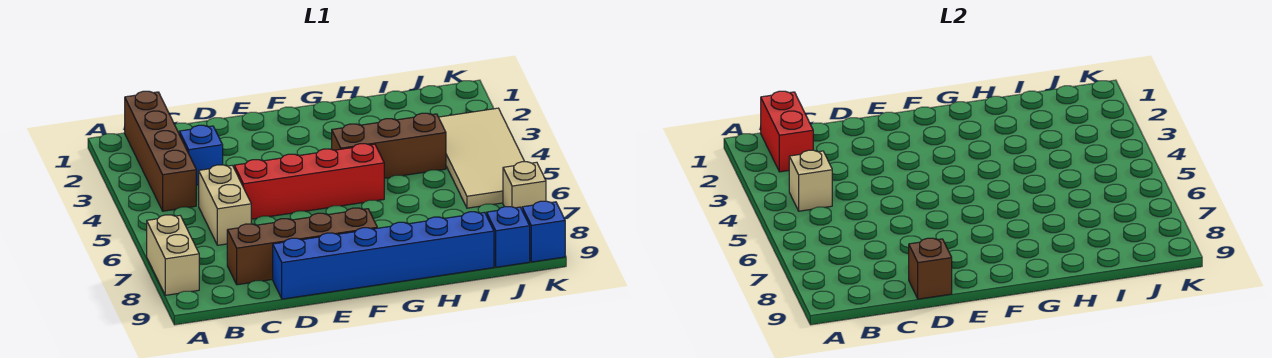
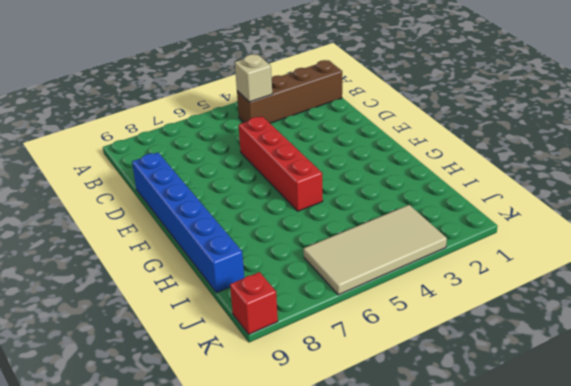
red 1x1 brick [230,272,278,334] -> blue 1x1 brick [522,201,565,262]
none -> tan 1x2 brick [147,215,199,295]
none -> blue 1x1 brick [179,125,223,185]
none -> tan 1x2 brick [199,165,251,245]

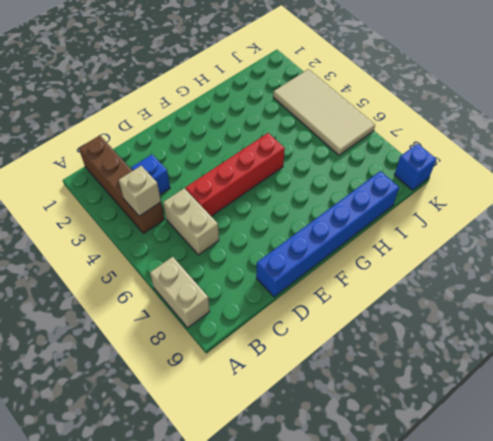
none -> brown 1x4 brick [227,208,377,285]
none -> brown 1x3 brick [332,113,446,178]
none -> blue 1x1 brick [487,207,530,267]

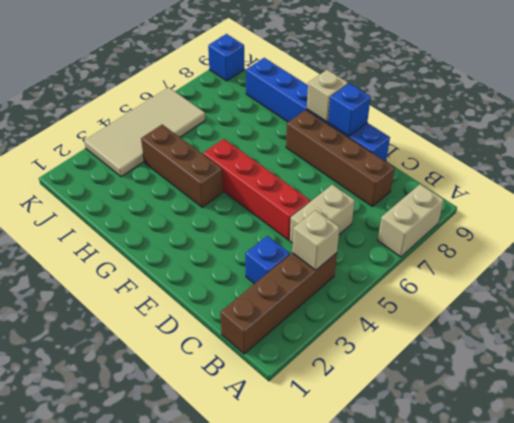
blue 1x1 brick [328,83,371,136] -> blue 1x1 brick moved to [487,207,530,267]
tan 1x1 brick [307,70,348,122] -> tan 1x1 brick moved to [503,162,546,209]
none -> red 1x2 brick [761,91,813,172]
none -> brown 1x1 brick [909,238,952,299]

